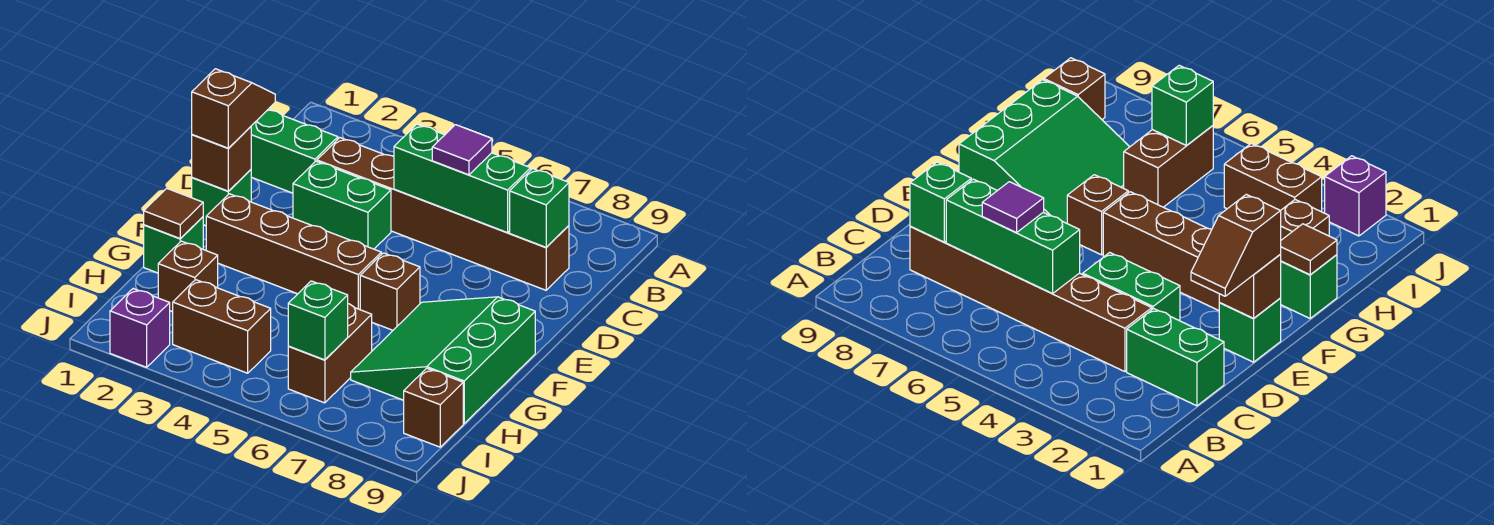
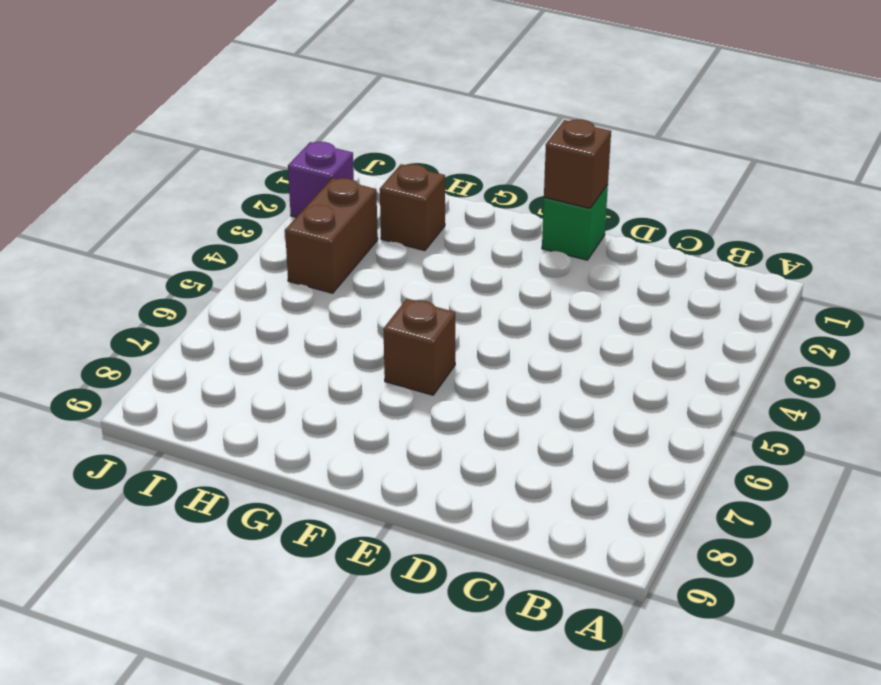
none -> green 1x2 brick [251,110,338,193]
none -> brown 1x6 brick [317,138,569,290]
none -> green 1x2 brick [293,161,391,249]

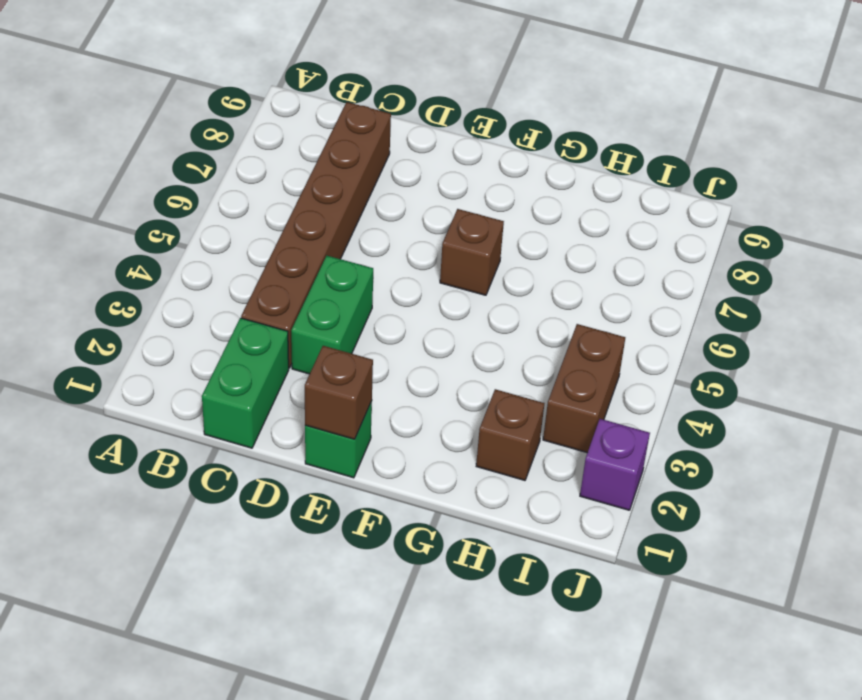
none -> brown 1x4 brick [206,194,381,310]
none -> green 3x3 slope [351,297,535,423]
none -> green 1x1 brick [144,217,203,273]

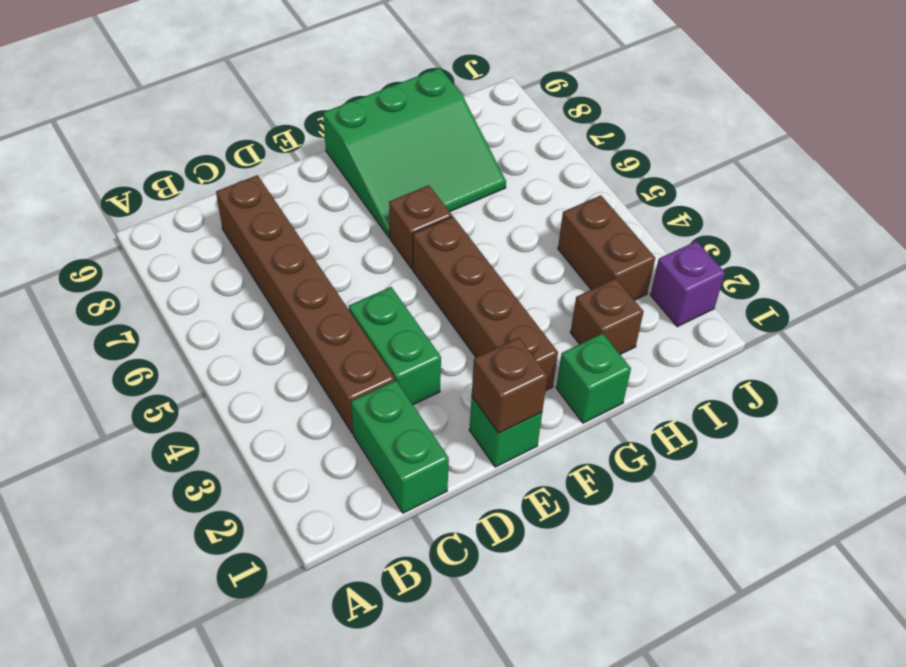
none -> brown 1x2 brick [288,304,372,403]
none -> brown 1x1 brick [404,368,463,447]
none -> green 1x3 brick [394,124,531,233]

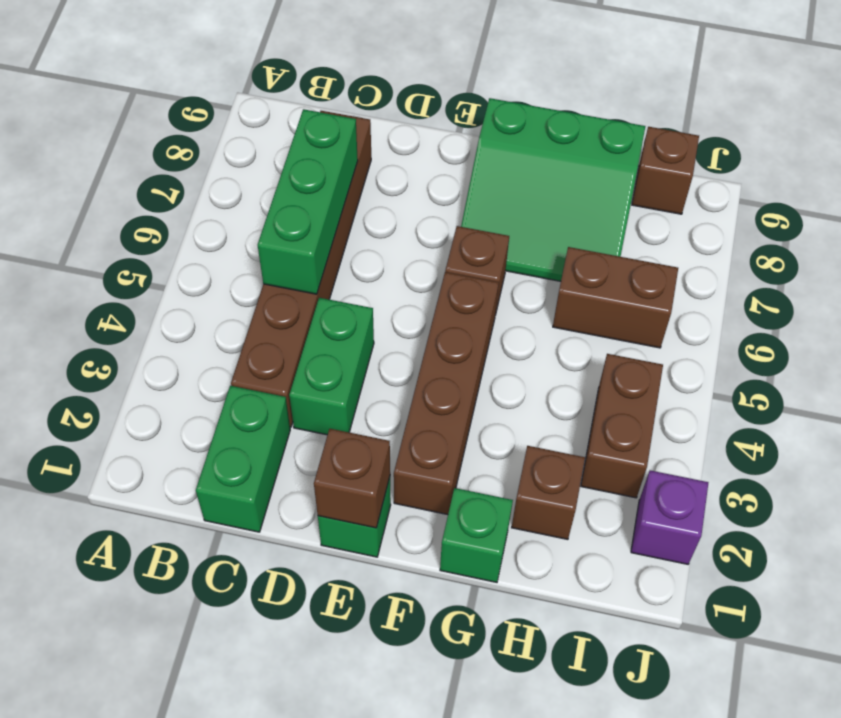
none -> green 1x1 brick [510,169,569,247]
none -> brown 1x1 tile [144,188,203,239]
none -> green 1x1 brick [288,281,348,360]

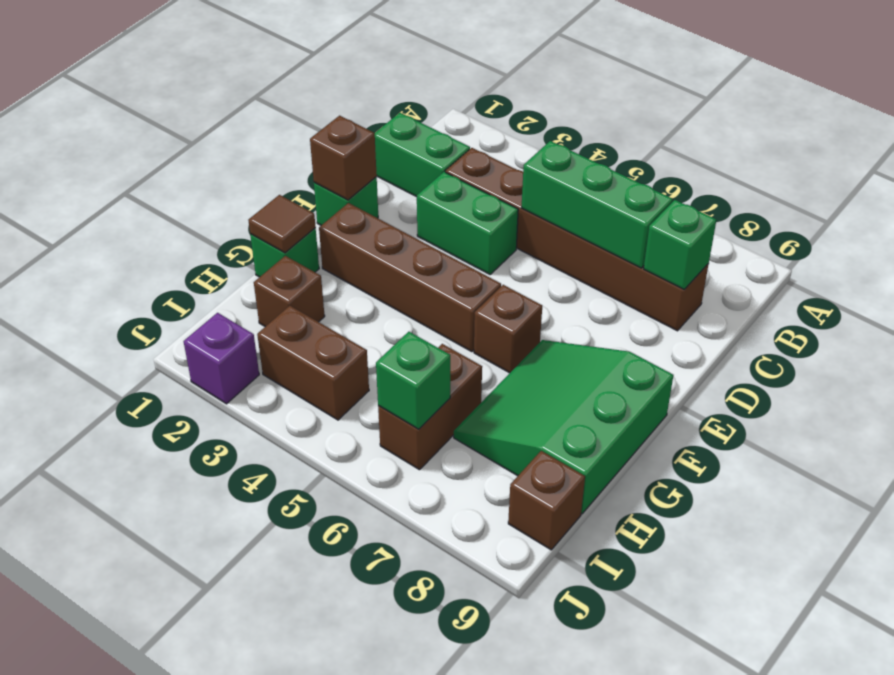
none -> purple 1x1 tile [432,125,492,175]
none -> brown 1x2 slope [192,69,275,148]

